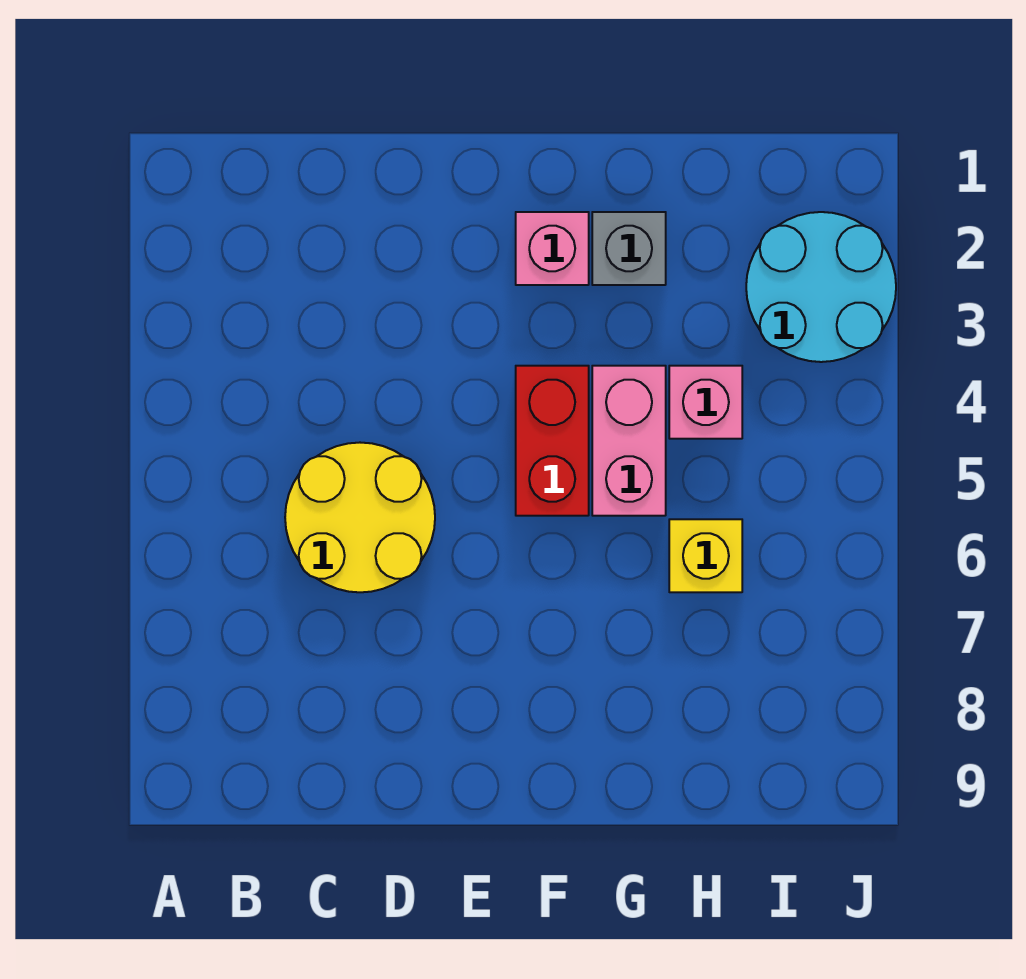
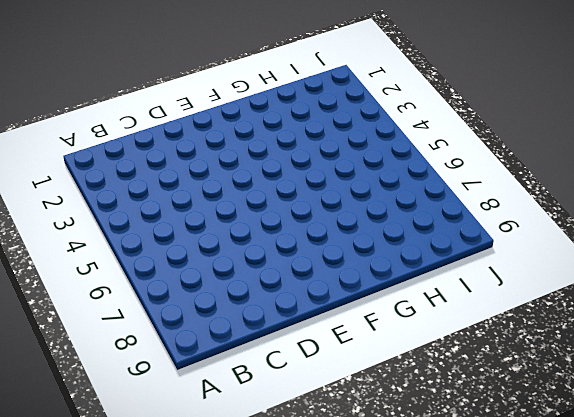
none -> yellow 2x2 round brick [285,443,435,592]
none -> pink 1x1 brick [516,212,589,285]

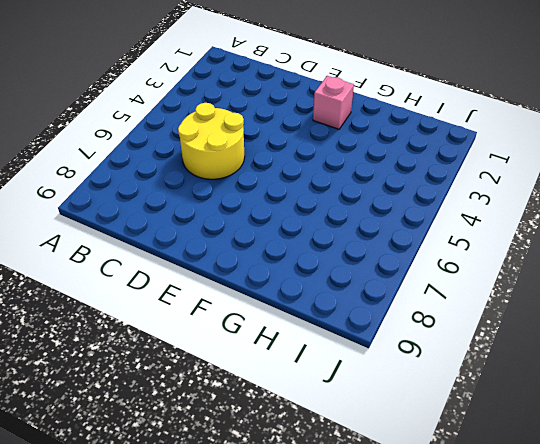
none -> red 1x2 brick [516,366,589,516]
none -> grey 1x1 brick [592,212,666,285]

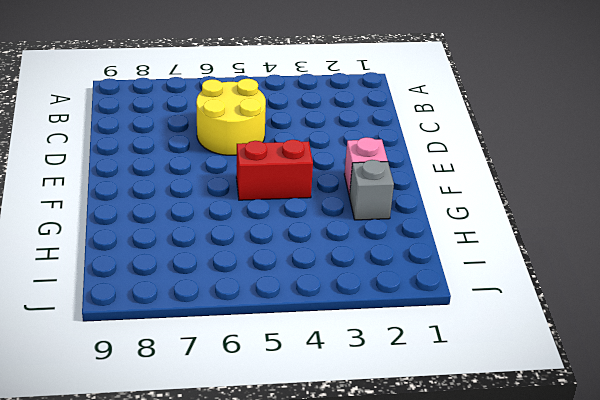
none -> pink 1x2 brick [592,366,666,516]
none -> pink 1x1 brick [669,366,742,439]

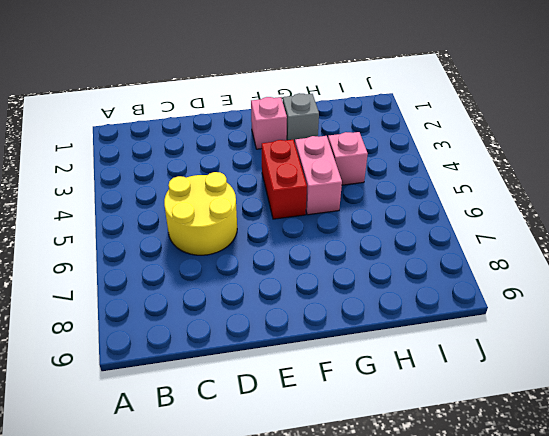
none -> yellow 1x1 brick [669,519,742,592]
none -> cyan 2x2 round brick [746,212,896,362]

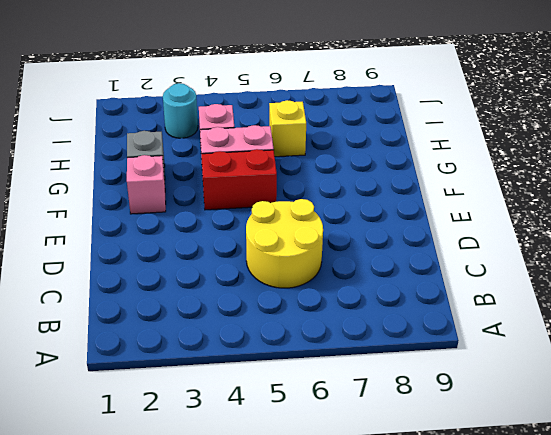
cyan 1x1 round brick [163,83,198,138] -> cyan 2x2 round brick [746,212,896,362]

